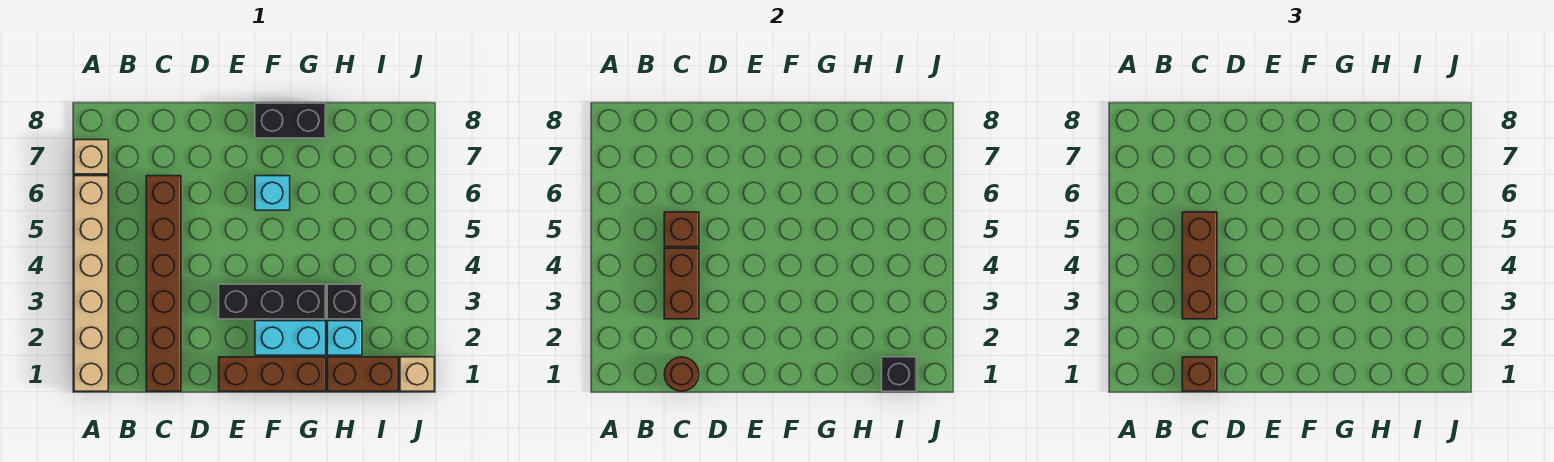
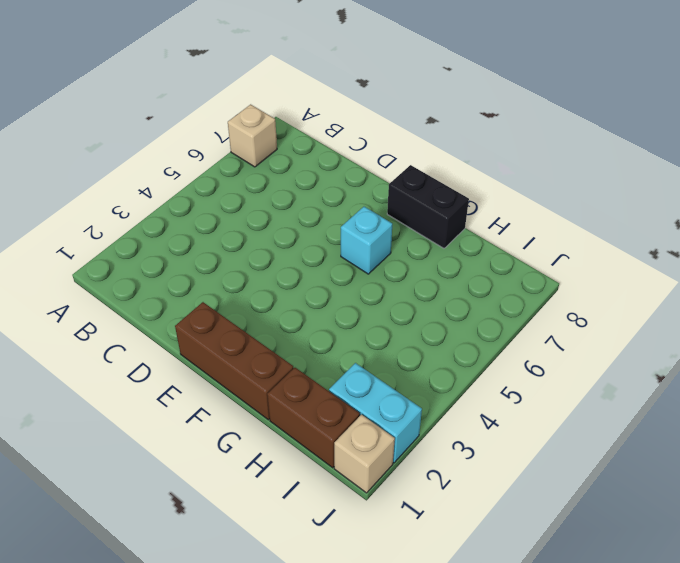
cyan 1x2 brick [329,363,422,463] -> cyan 1x2 brick moved to [255,321,326,355]
none -> tan 1x6 brick [74,176,108,391]
none -> brown 1x6 brick [146,176,181,391]
none -> black 1x3 brick [219,284,326,319]

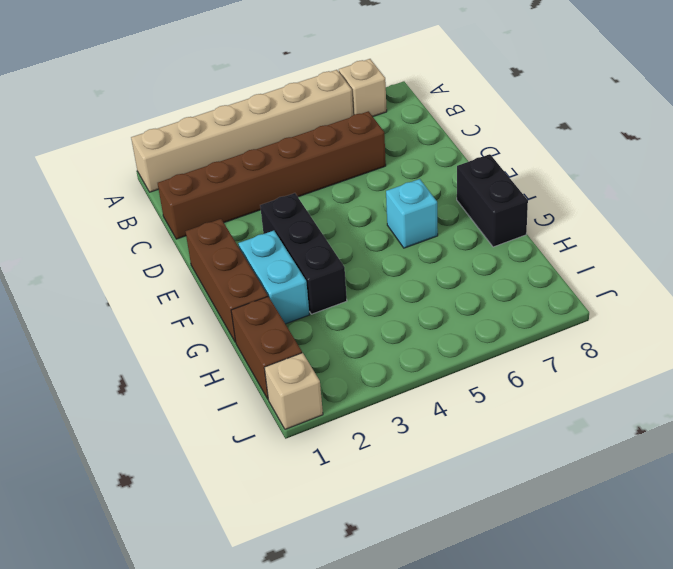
none -> cyan 1x1 brick [327,321,362,355]
none -> black 1x1 brick [327,284,362,319]
none -> brown 1x1 round brick [664,357,699,391]

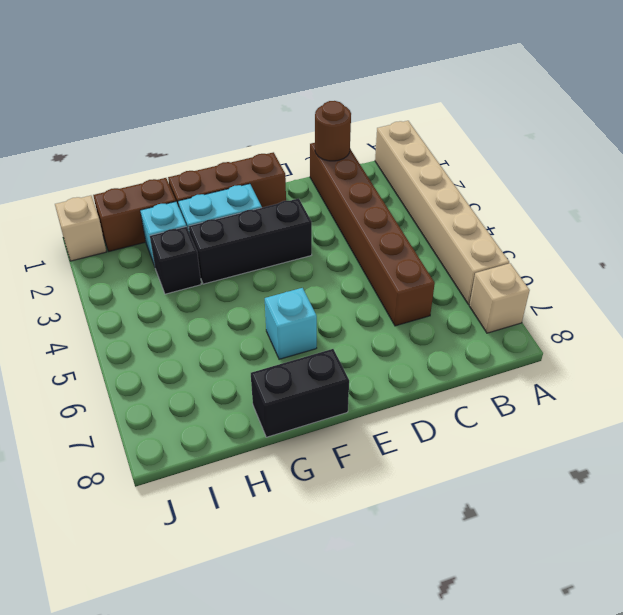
none -> brown 1x2 brick [664,248,699,319]
none -> brown 1x1 brick [664,212,699,247]
none -> black 1x1 brick [882,357,916,391]

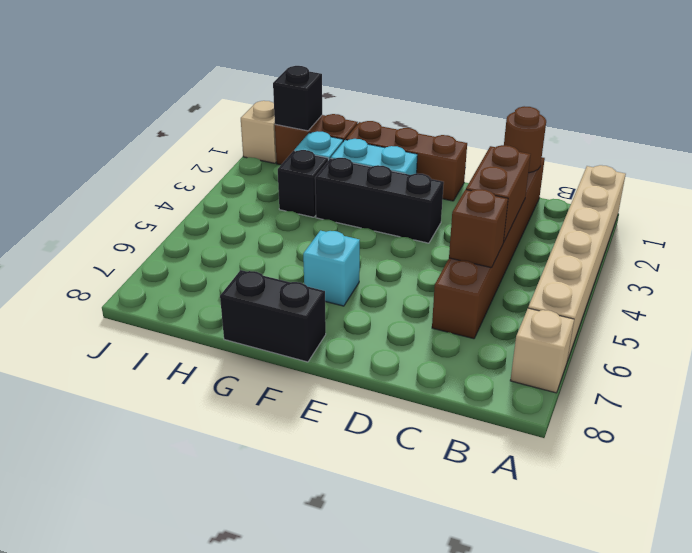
none -> brown 1x1 brick [1182,357,1217,391]
none -> brown 1x3 brick [1182,212,1217,319]

